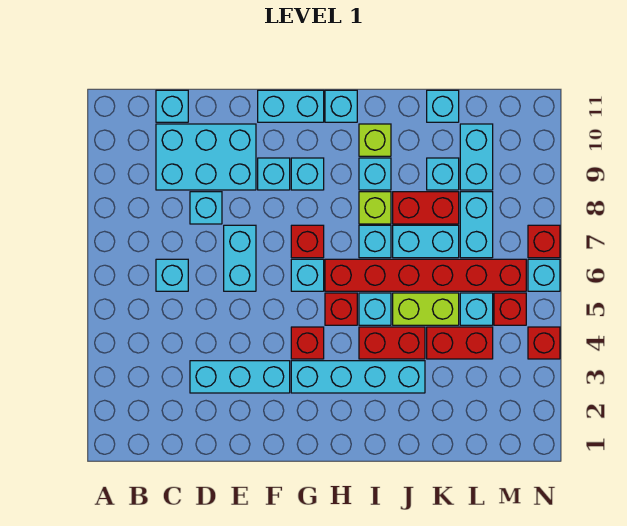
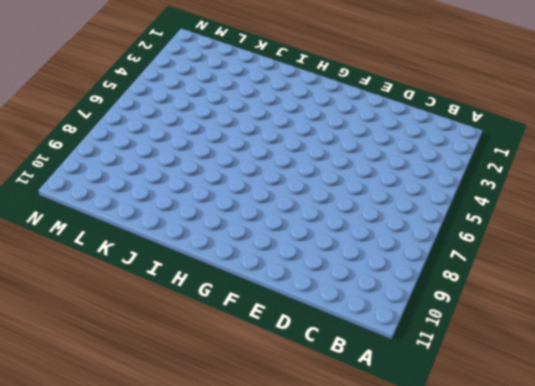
none -> cyan 1x1 brick [156,259,188,291]
none -> cyan 2x3 brick [156,124,256,190]
none -> cyan 1x1 brick [156,90,188,122]
none -> cyan 1x3 brick [190,361,290,393]

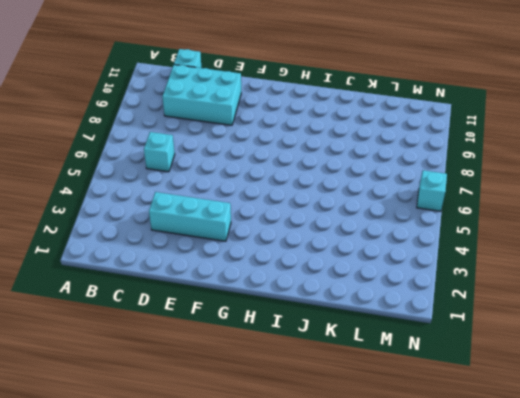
none -> cyan 1x1 brick [190,192,222,224]
none -> cyan 1x2 brick [224,225,256,291]
none -> cyan 1x1 brick [258,158,290,190]
none -> cyan 1x2 brick [258,90,324,122]

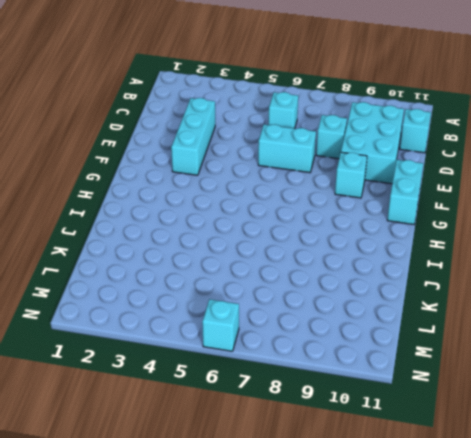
none -> cyan 1x4 brick [291,361,425,393]
none -> red 1x1 brick [291,327,324,359]
none -> cyan 1x1 brick [291,259,324,291]
none -> red 1x1 brick [291,225,324,258]

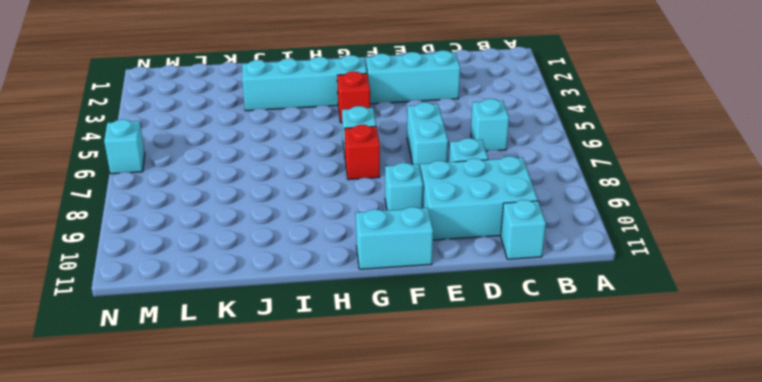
none -> cyan 1x1 brick [291,158,324,190]
none -> red 1x1 brick [325,293,357,325]
none -> red 1x6 brick [325,259,526,291]
none -> cyan 1x1 brick [325,90,357,122]

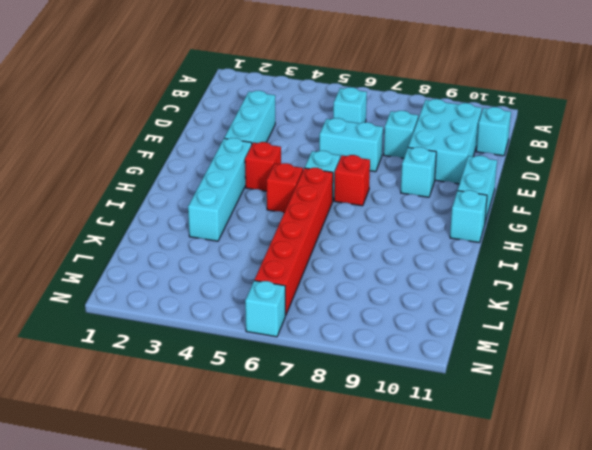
none -> cyan 1x1 brick [291,158,324,190]
none -> red 1x2 brick [359,327,425,359]
none -> cyan 1x1 brick [359,293,391,325]
none -> cyan 1x1 brick [359,225,391,258]

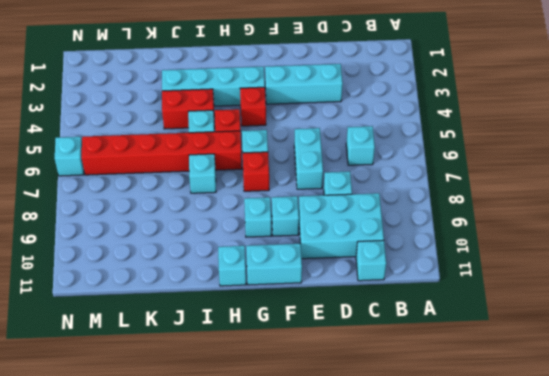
none -> lime 1x1 brick [359,192,391,224]
none -> cyan 1x1 brick [359,158,391,190]
none -> lime 1x1 brick [359,124,391,156]
none -> lime 1x2 brick [393,293,459,325]

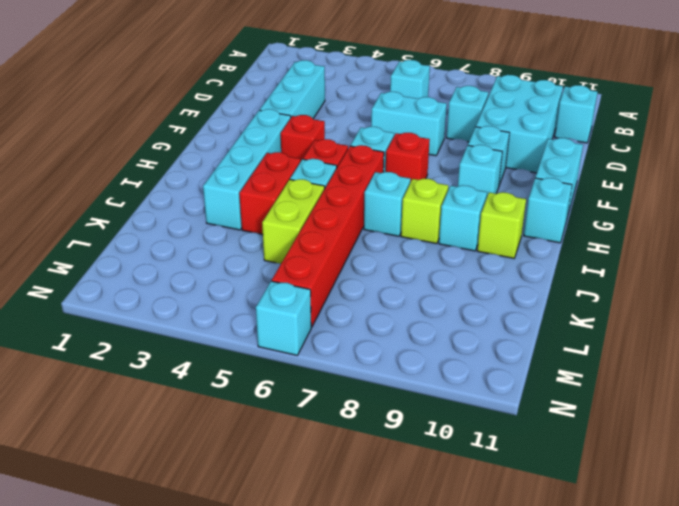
none -> cyan 1x2 brick [393,225,459,258]
none -> red 1x2 brick [393,192,459,224]
none -> red 1x2 brick [427,327,493,359]
none -> cyan 1x1 brick [427,158,459,190]

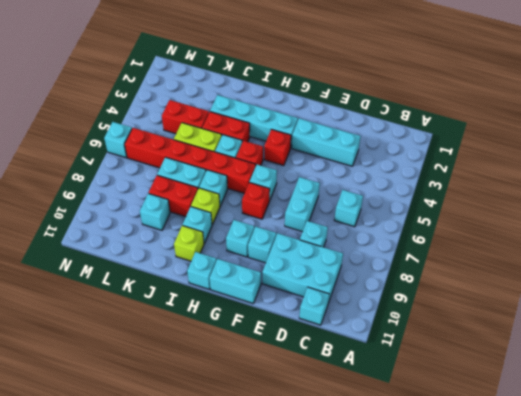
none -> cyan 1x1 brick [427,90,459,122]
none -> cyan 1x1 brick [460,293,493,325]
none -> cyan 1x2 brick [460,192,493,258]
none -> cyan 1x2 brick [460,124,493,190]

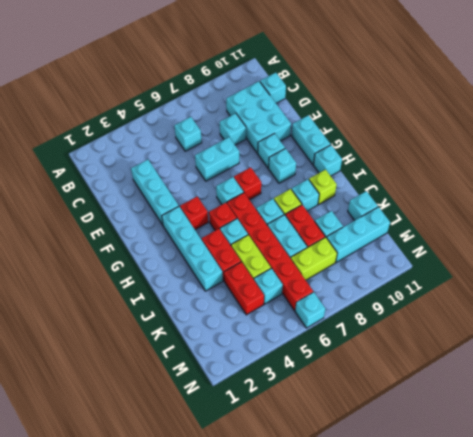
lime 1x2 brick [291,237,337,280] -> cyan 1x2 brick [460,192,493,258]
cyan 1x3 brick [326,207,390,263] -> cyan 1x2 brick [460,124,493,190]
none -> red 1x1 brick [494,293,526,325]
none -> red 1x1 brick [528,327,560,359]
none -> red 1x1 brick [528,225,560,258]

